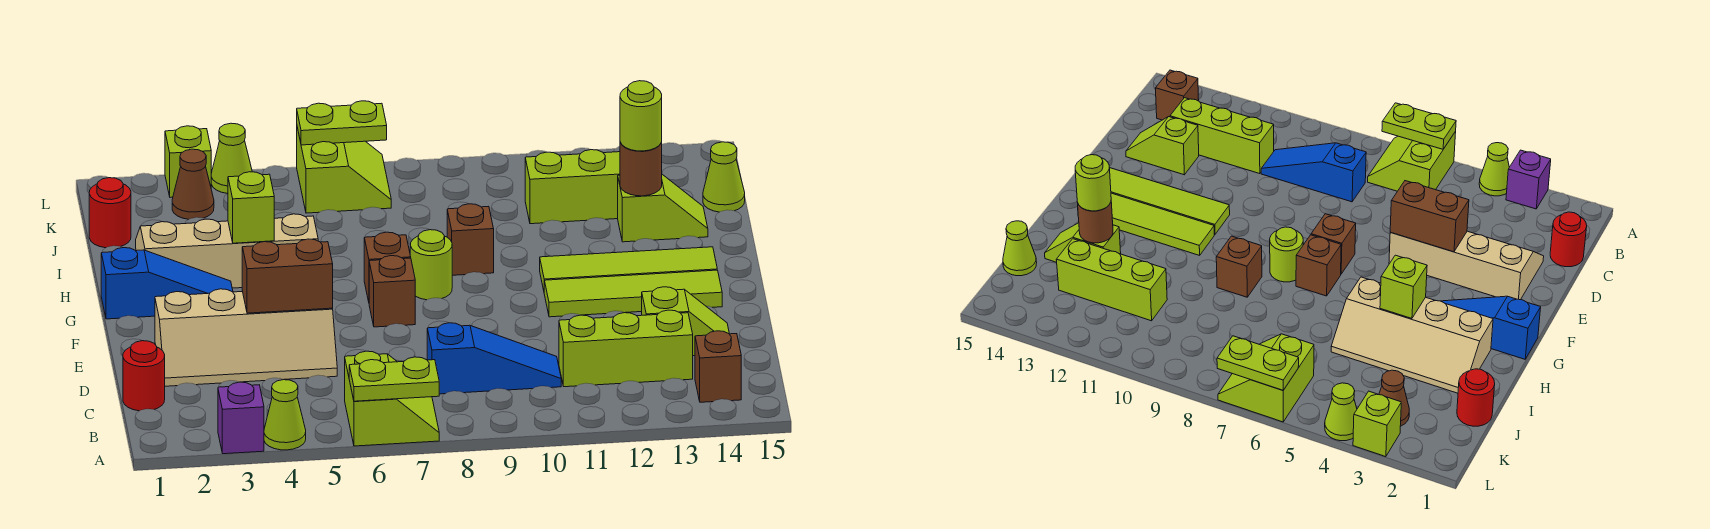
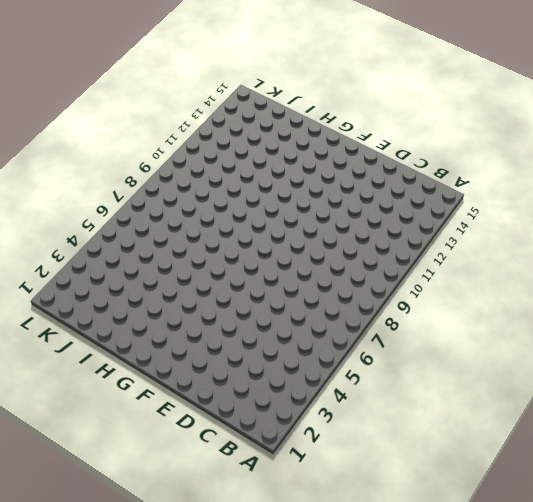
none -> purple 1x1 brick [218,382,264,454]
none -> lime 1x1 cone [264,380,306,450]
none -> lime 2x2 slope [345,351,439,446]
none -> brown 1x1 brick [695,331,741,402]

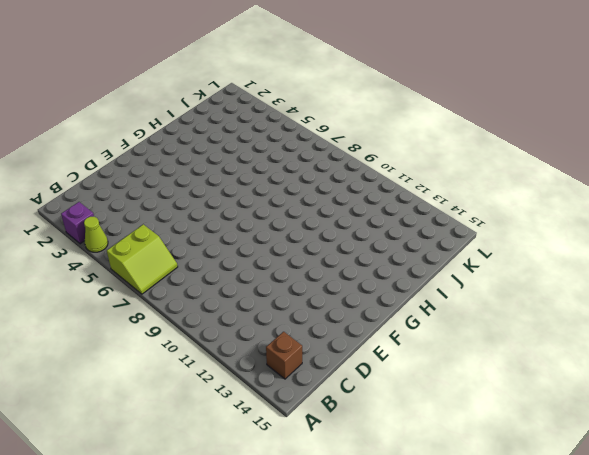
none -> red 1x1 round brick [123,341,165,411]
none -> blue 1x3 slope [427,323,561,394]
none -> lime 1x3 brick [559,310,693,387]
none -> tan 2x4 slope [155,289,337,386]

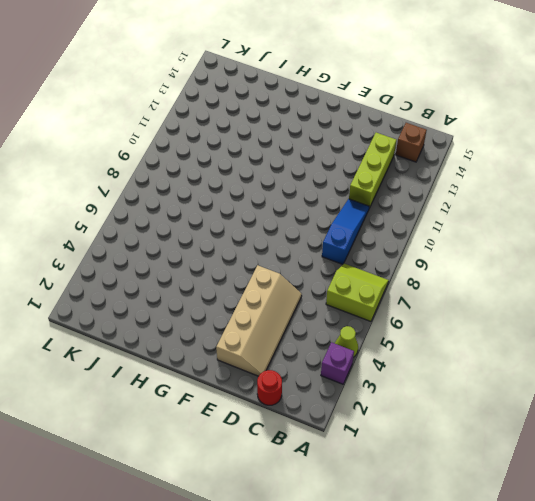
none -> lime 1x2 slope [642,287,729,356]
none -> brown 1x1 brick [369,256,415,327]
none -> lime 1x4 tile [544,270,722,317]
none -> blue 1x3 slope [101,248,233,319]

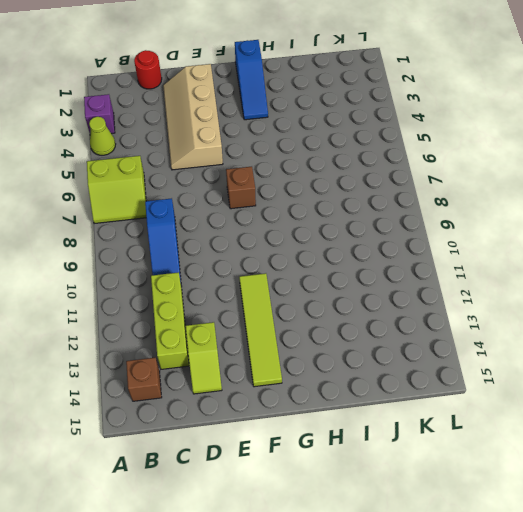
none -> brown 1x1 brick [364,232,411,302]
none -> lime 1x1 round brick [410,230,452,300]
none -> lime 1x4 tile [540,247,717,290]
none -> tan 2x4 slope [136,214,318,288]

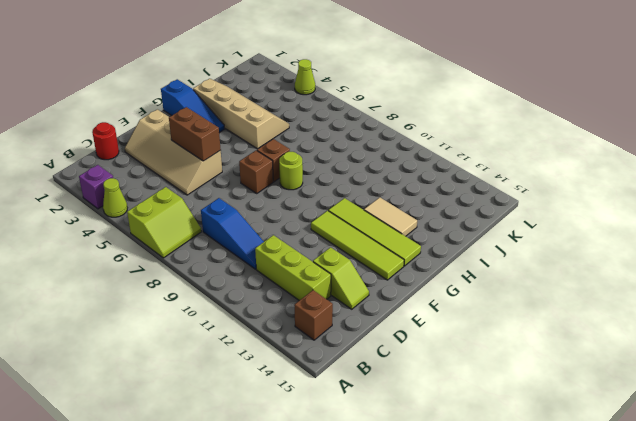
tan 1x2 tile [364,197,417,236] -> none
none -> brown 1x1 brick [447,204,494,275]
none -> lime 1x2 slope [618,174,708,242]
none -> red 1x1 round brick [89,178,131,248]
none -> lime 1x3 brick [525,150,620,224]

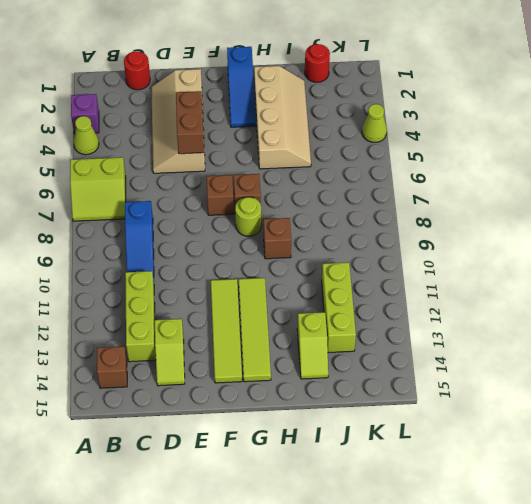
none -> lime 1x1 cone [703,142,745,212]
none -> brown 1x1 cone [172,149,214,219]
none -> lime 2x2 slope [297,128,391,213]
none -> lime 1x1 brick [165,126,211,197]

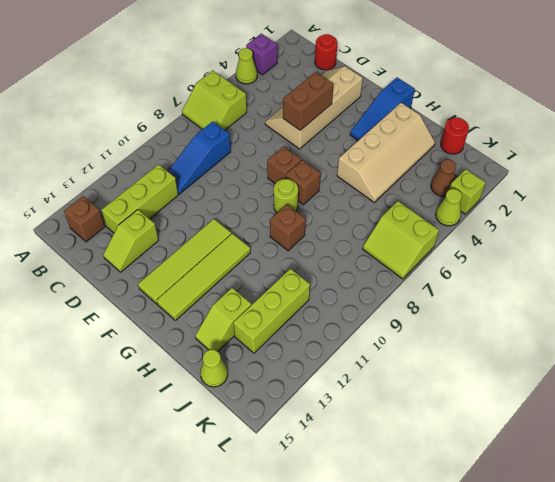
none -> lime 1x2 plate [349,357,439,401]
none -> lime 1x1 brick [228,172,274,243]
none -> brown 1x1 round brick [620,142,662,196]
none -> lime 1x2 plate [297,101,387,145]

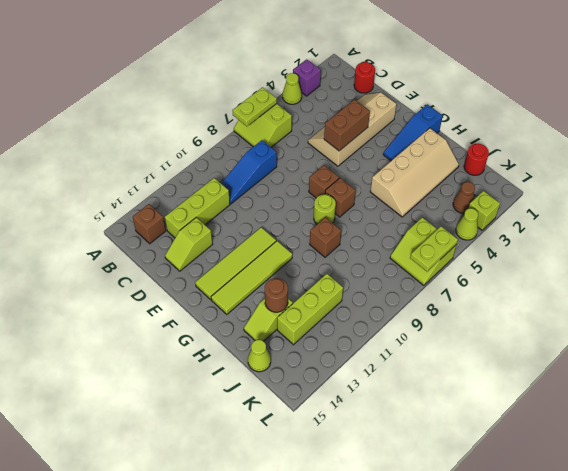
none -> lime 1x1 brick [228,172,274,243]
none -> lime 1x1 round brick [620,81,662,151]

